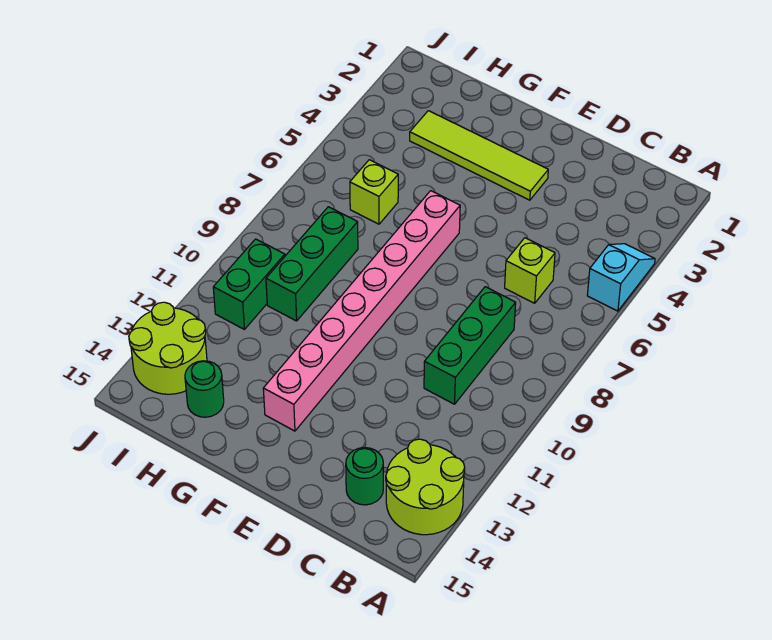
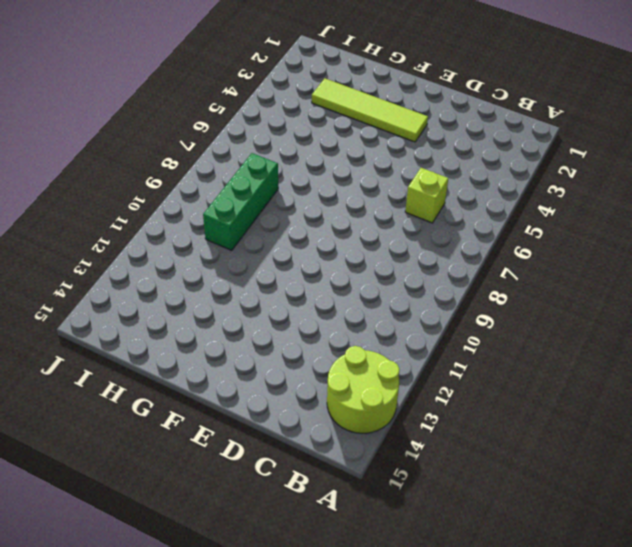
none -> cyan 1x2 slope [587,244,655,311]
none -> green 1x3 brick [424,287,516,404]
none -> green 1x1 round brick [346,448,383,505]

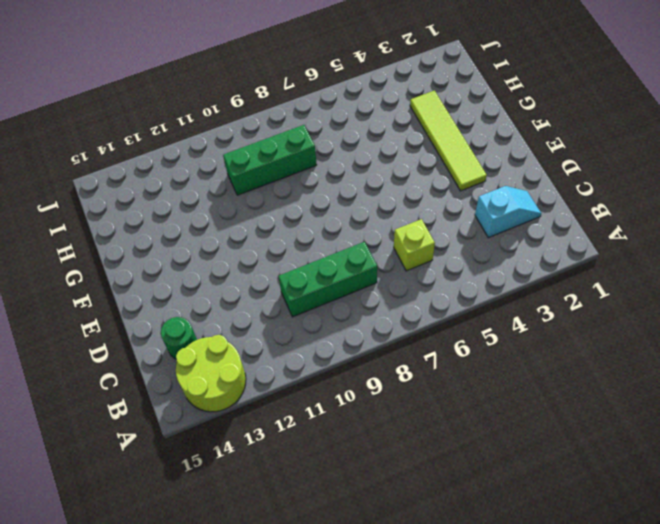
cyan 1x2 slope [475,186,541,238] -> cyan 1x2 slope moved to [587,244,655,311]
none -> pink 1x8 brick [263,191,460,431]
none -> lime 1x1 brick [350,160,398,224]
none -> green 1x1 round brick [185,361,224,417]

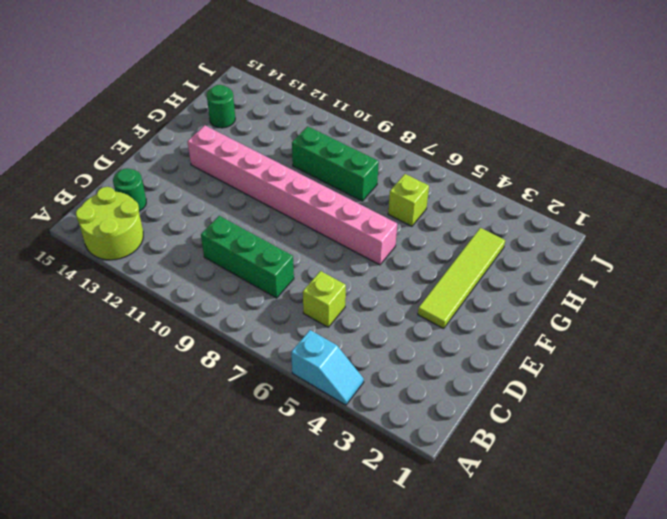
none -> green 1x2 brick [213,239,285,329]
none -> lime 2x2 round brick [129,302,207,394]

